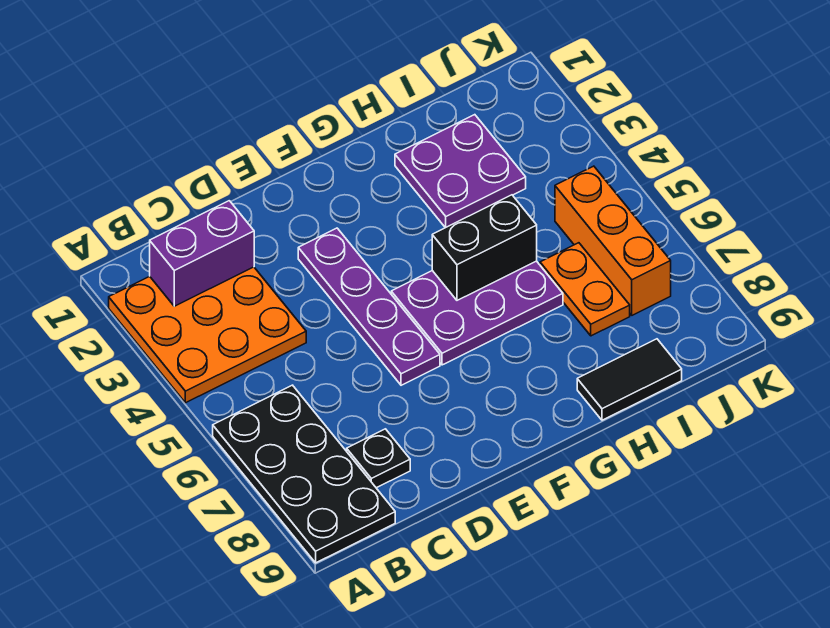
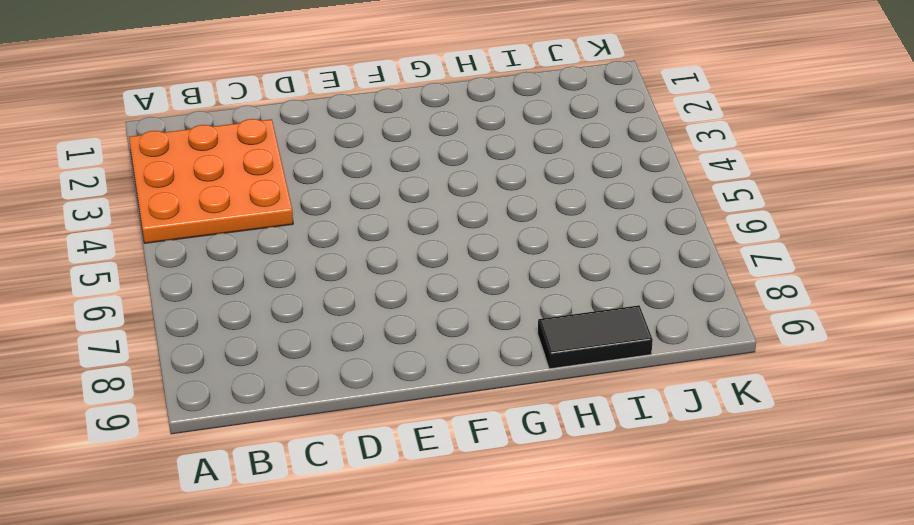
none -> black 2x4 plate [213,385,395,563]
none -> black 1x1 plate [347,429,410,488]

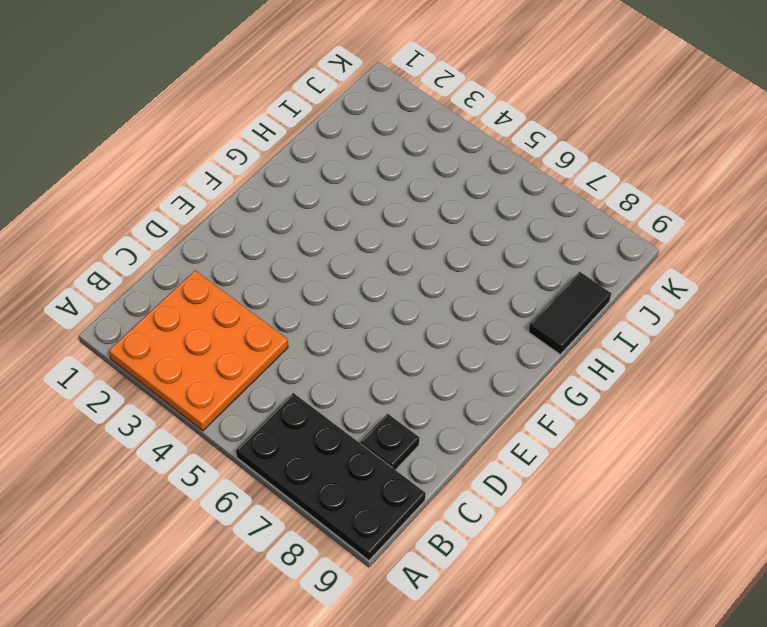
none -> purple 1x4 plate [298,228,440,385]
none -> purple 2x3 plate [391,261,563,365]

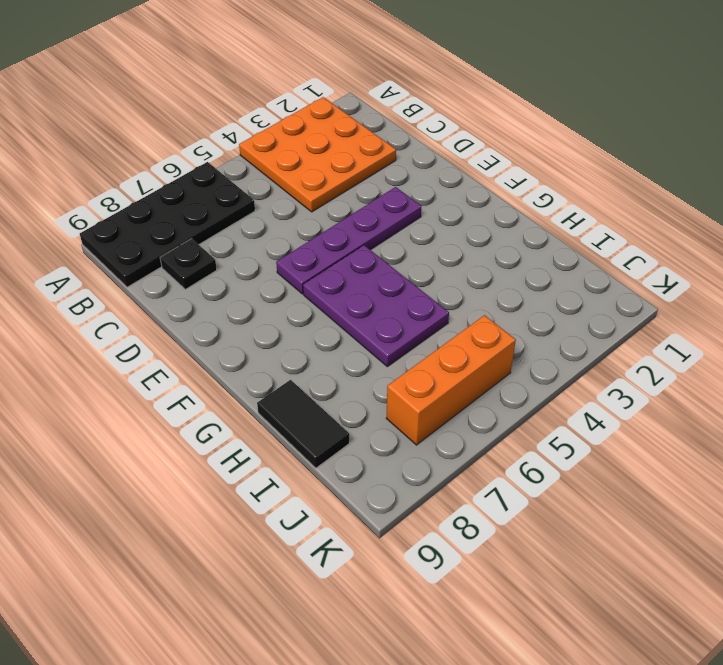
none -> purple 2x2 plate [395,115,526,228]
none -> orange 1x2 plate [540,243,630,336]

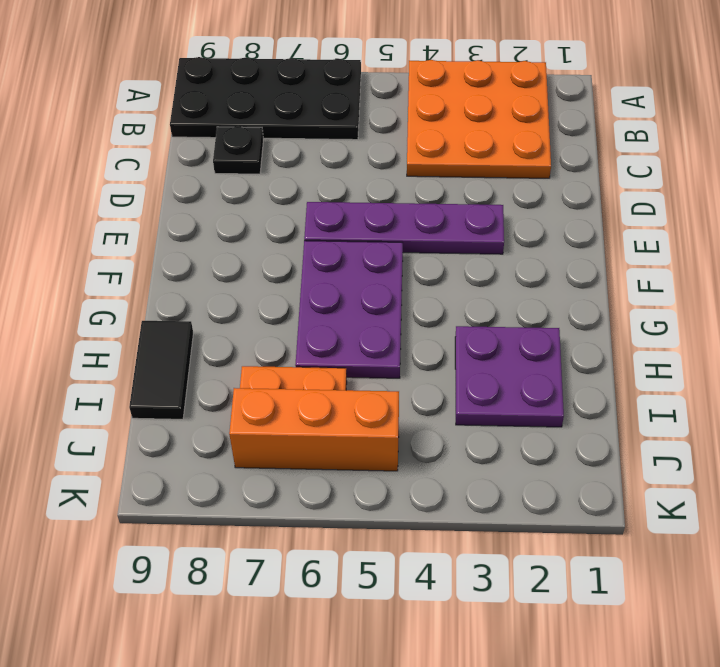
none -> purple 1x2 brick [150,201,254,306]
none -> black 1x2 brick [432,195,537,300]

